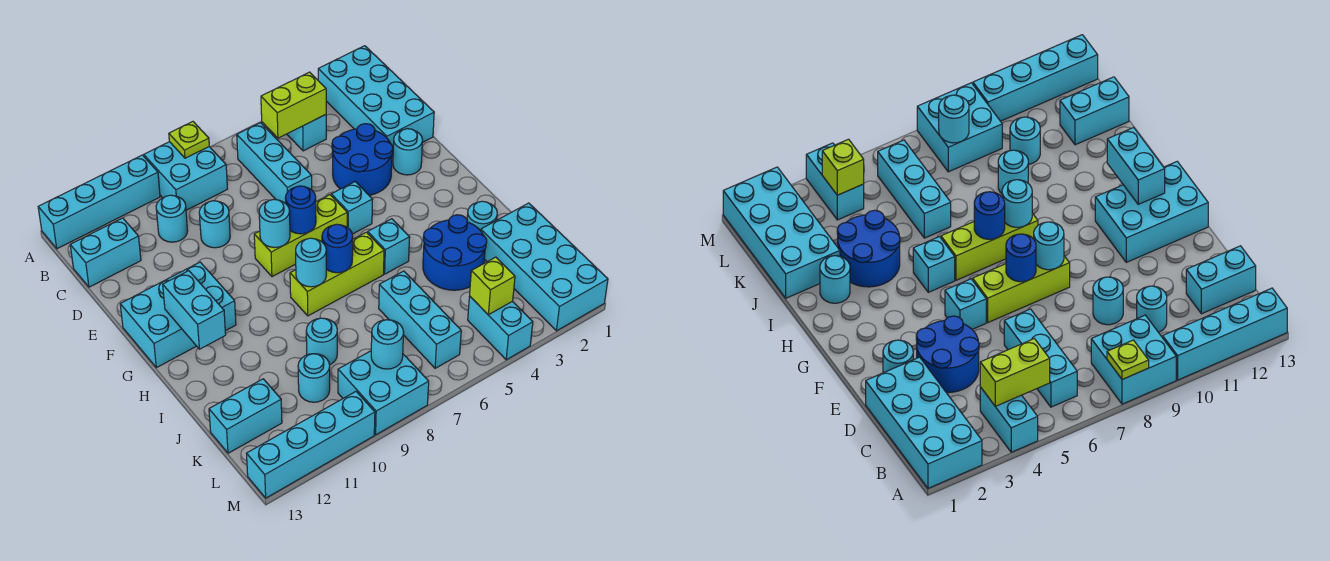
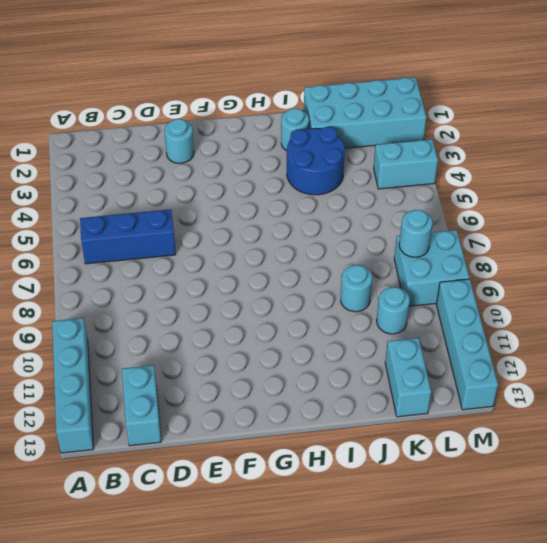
blue 1x3 brick [80,209,176,264] -> cyan 1x3 brick [237,123,312,203]
none -> cyan 2x4 brick [318,46,434,158]
none -> cyan 1x2 brick [287,115,326,151]
none -> cyan 2x2 brick [144,142,227,210]
none -> cyan 1x1 round brick [156,195,188,242]

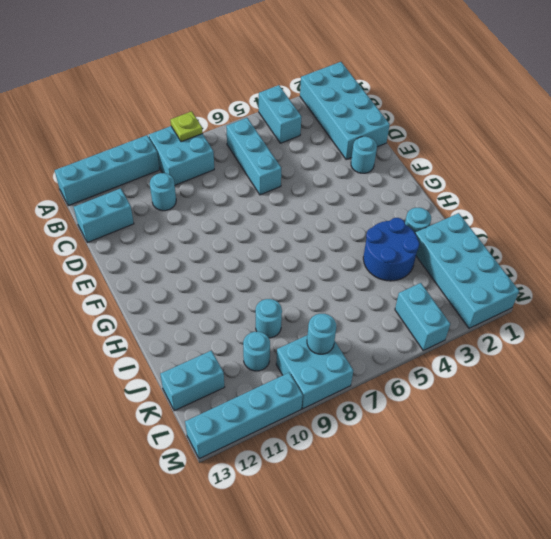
none -> blue 2x2 round brick [332,124,393,195]
none -> cyan 1x1 round brick [199,201,230,248]
none -> cyan 1x1 brick [331,182,373,234]
none -> lime 1x3 brick [254,195,347,277]

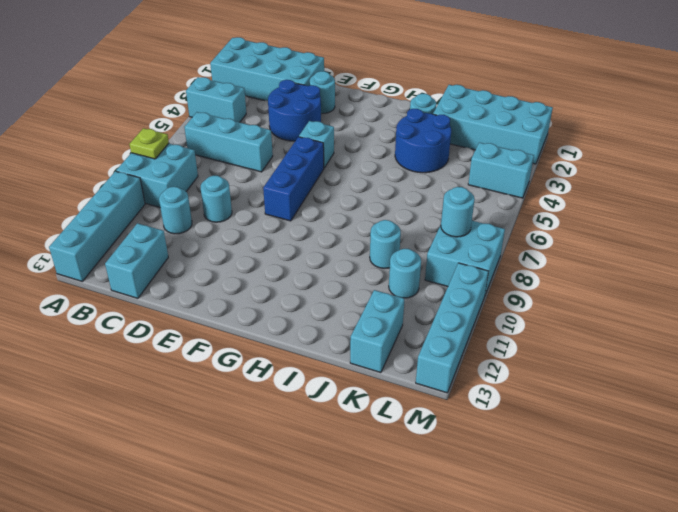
blue 1x3 brick [263,137,324,221] -> lime 1x3 brick [254,195,347,277]
none -> cyan 2x3 brick [120,262,236,368]
none -> cyan 1x1 brick [368,219,410,274]
none -> lime 1x3 brick [290,232,384,316]
none -> cyan 1x3 brick [379,271,461,368]

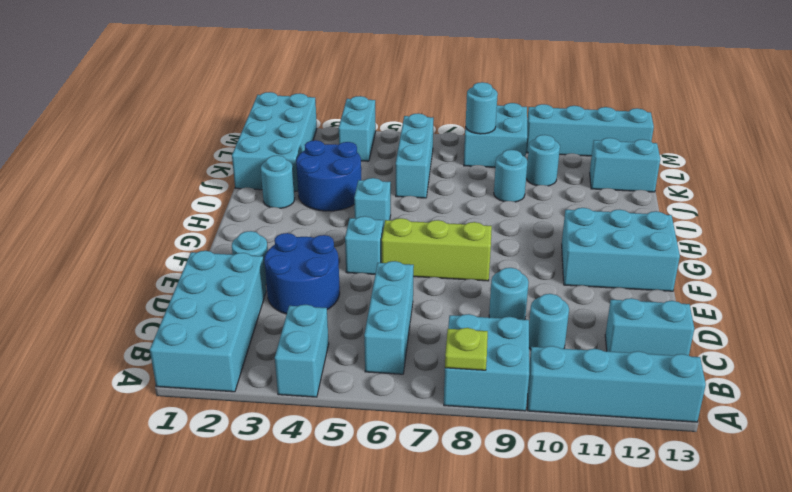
none -> lime 1x3 brick [290,232,384,316]
none -> lime 1x2 brick [261,72,326,138]
none -> blue 1x1 round brick [285,186,316,234]
none -> cyan 1x1 round brick [259,199,290,248]

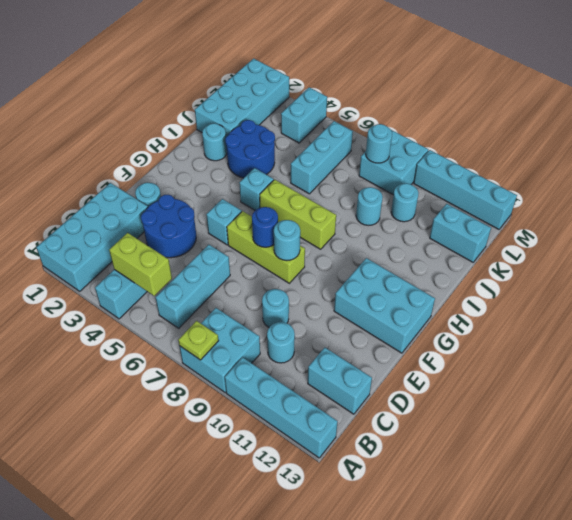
none -> cyan 1x2 brick [163,271,226,349]
none -> blue 1x1 round brick [322,224,353,273]
none -> cyan 1x1 round brick [296,238,326,287]
none -> lime 1x1 brick [470,257,515,315]

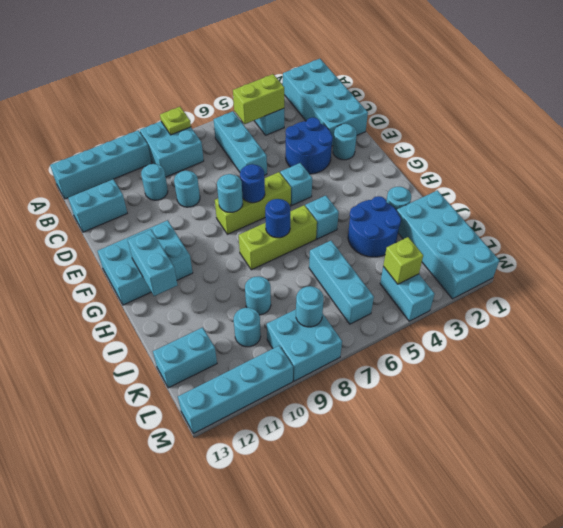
none -> cyan 1x1 round brick [296,238,326,287]

